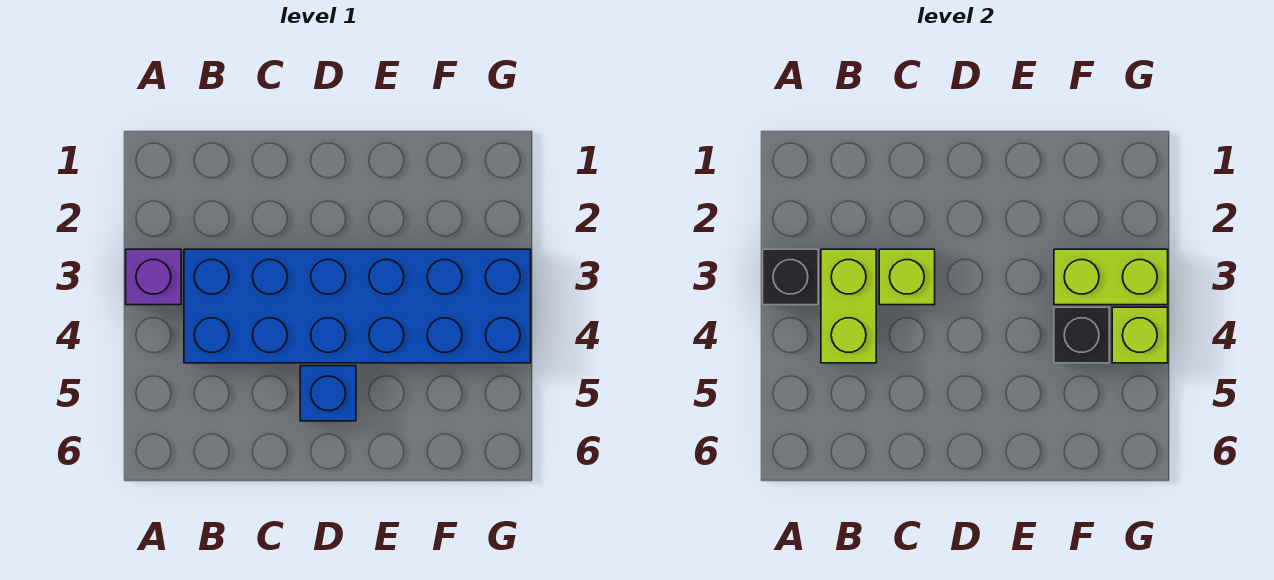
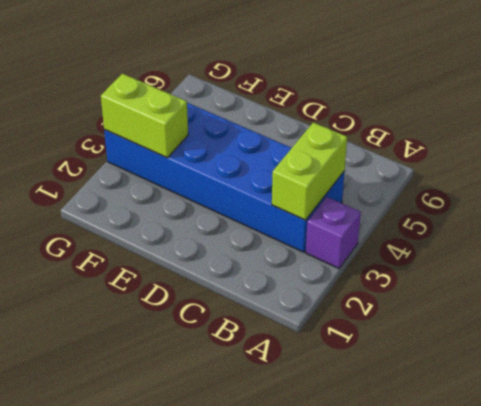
none -> blue 1x1 brick [300,366,356,421]
none -> black 1x1 brick [763,249,818,305]

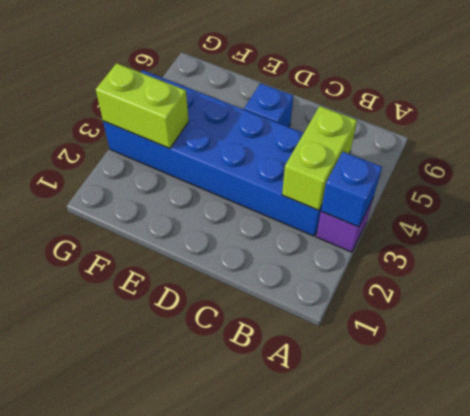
blue 1x1 brick [321,152,382,227] -> black 1x1 brick [763,249,818,305]
none -> lime 1x1 brick [879,249,935,305]
none -> black 1x1 brick [1054,307,1109,363]

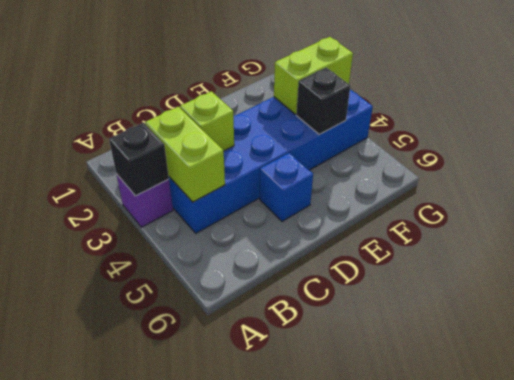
none -> lime 1x1 brick [1112,307,1168,363]

